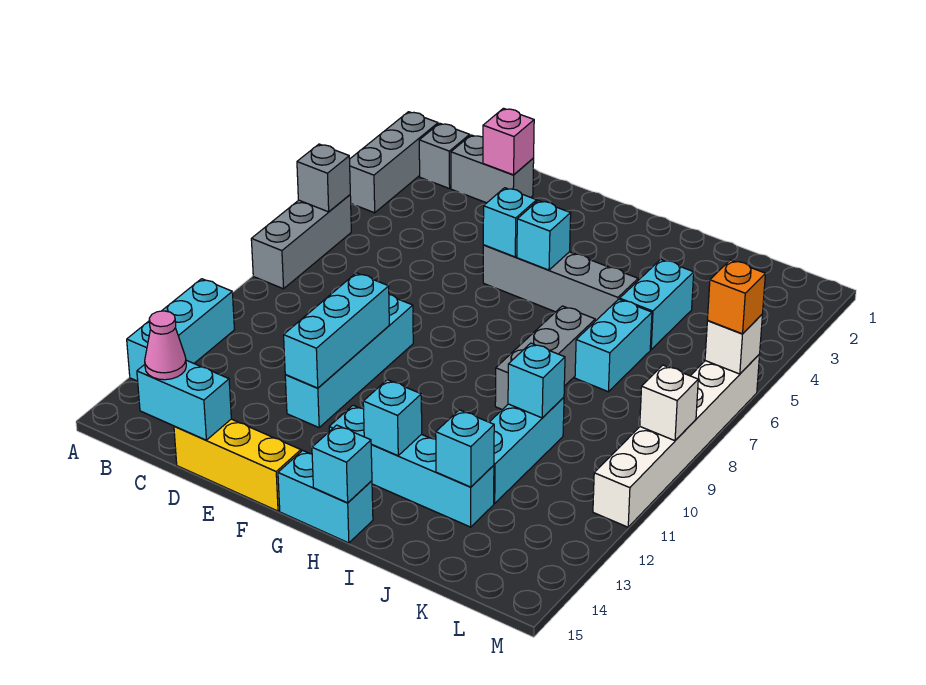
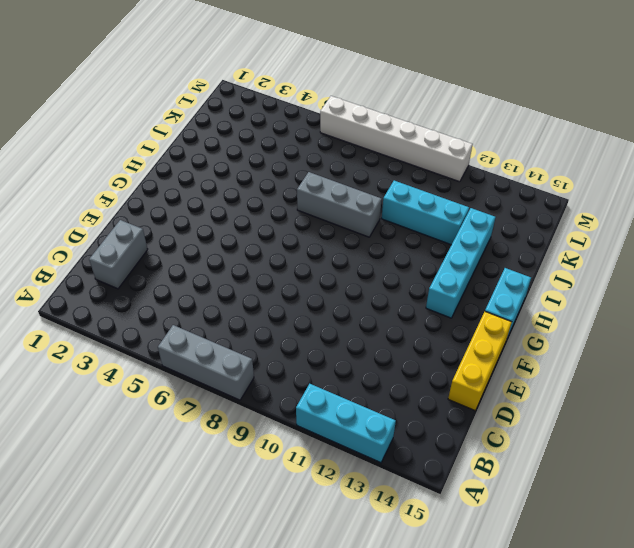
none -> grey 1x3 brick [350,112,438,213]
none -> grey 1x1 brick [419,123,470,189]
none -> cyan 1x4 brick [285,295,413,427]

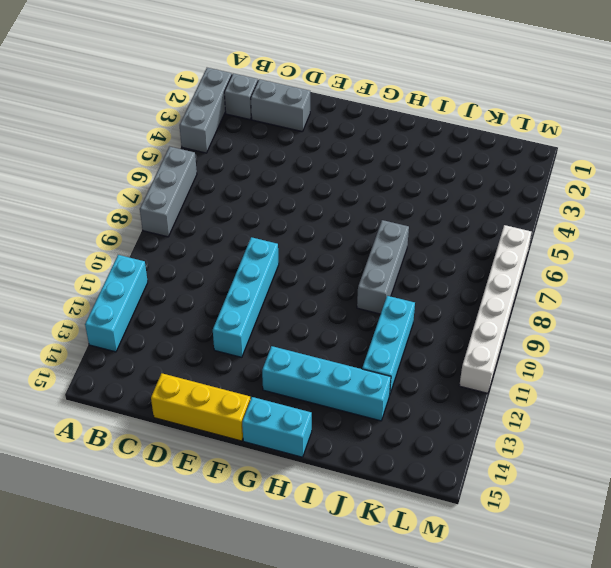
none -> grey 1x4 brick [483,245,638,321]
none -> cyan 1x2 brick [620,259,694,350]
none -> cyan 1x2 brick [575,299,652,392]

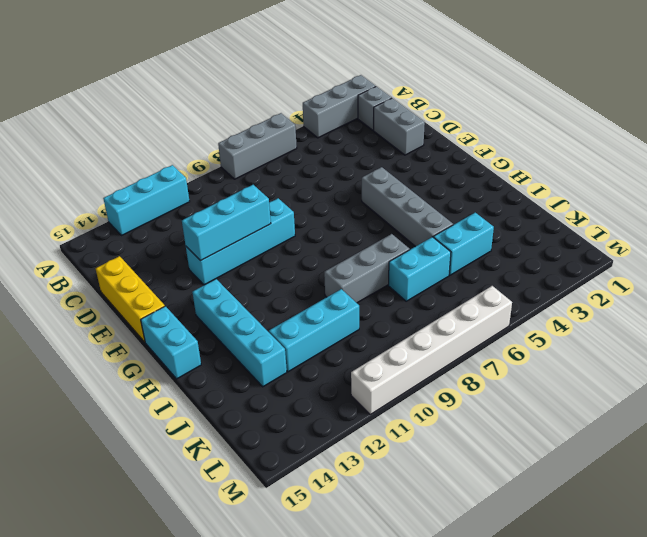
none -> grey 1x1 brick [297,144,350,212]
none -> cyan 1x2 brick [137,360,231,440]
none -> pink 1x1 brick [483,108,534,175]

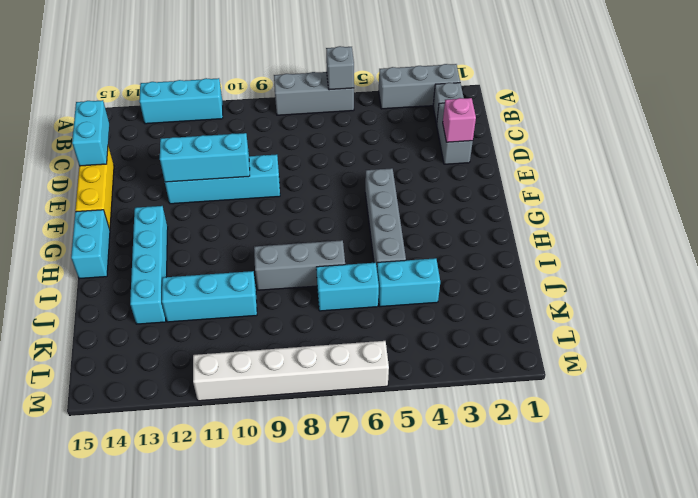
none -> cyan 1x1 brick [483,188,537,257]
none -> cyan 1x1 brick [517,200,571,270]
none -> cyan 1x1 brick [363,380,422,456]

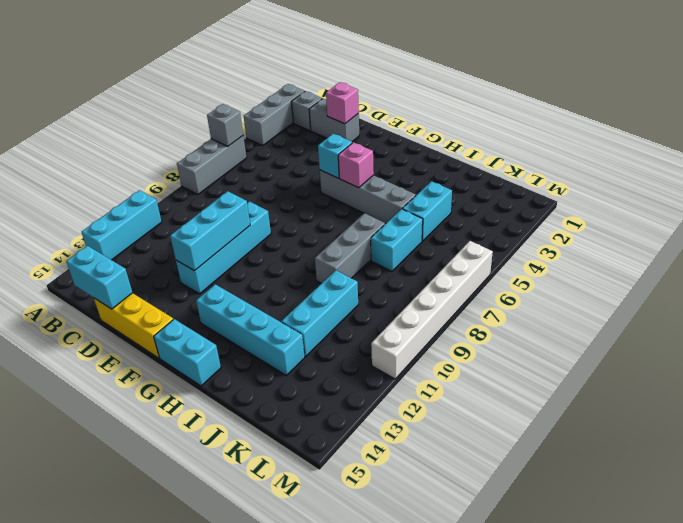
pink 1x1 brick [338,142,374,188] -> cyan 1x1 brick [517,200,571,270]
none -> cyan 1x1 brick [363,380,422,456]
none -> cyan 1x1 brick [312,425,372,503]
none -> cyan 1x1 brick [508,343,565,418]

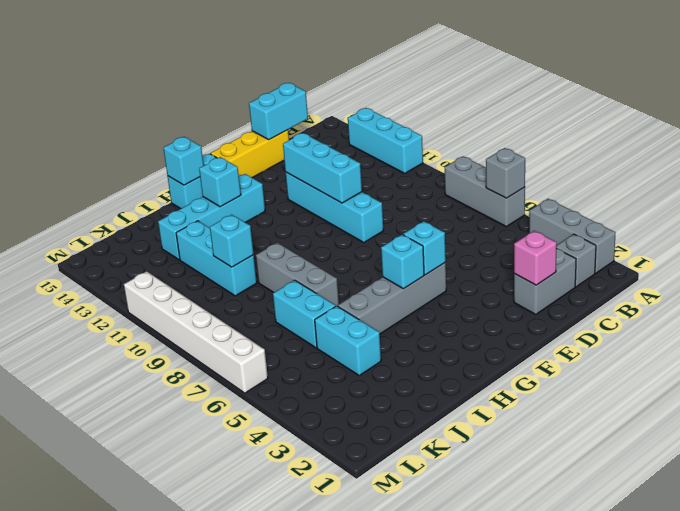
none -> cyan 1x1 brick [436,410,494,487]
none -> white 1x1 brick [705,315,762,374]
none -> white 1x1 brick [640,365,698,441]

